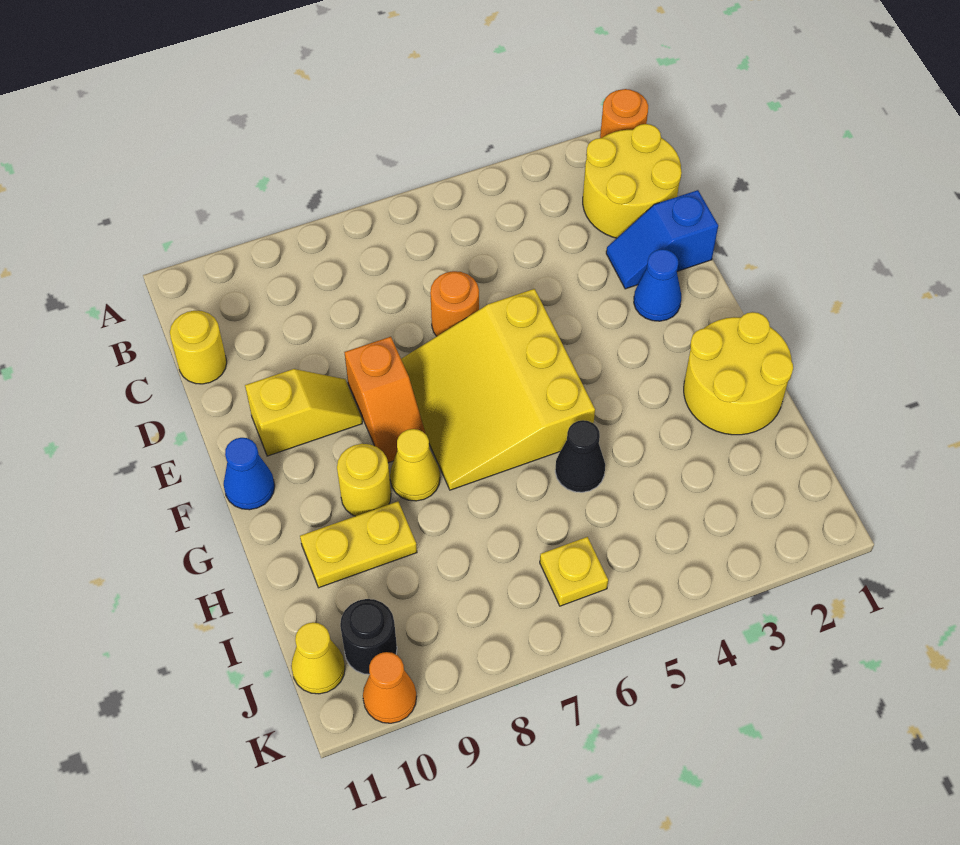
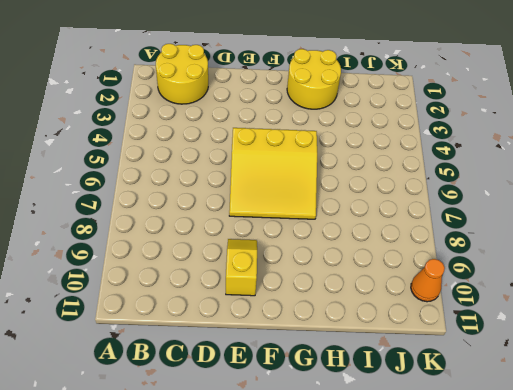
none -> orange 1x1 round brick [600,89,648,138]
none -> yellow 1x1 round brick [170,311,227,384]
none -> blue 1x2 slope [606,190,718,289]

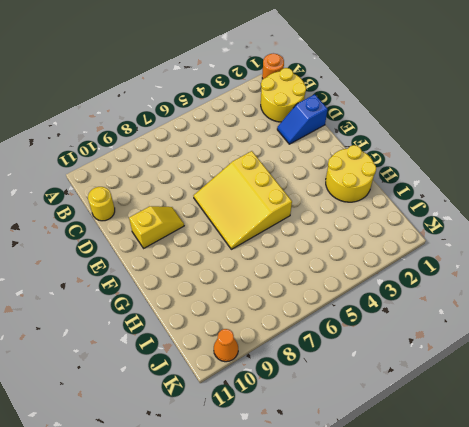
none -> orange 1x1 round brick [430,271,479,336]
none -> blue 1x1 cone [634,249,681,321]
none -> orange 1x2 slope [344,337,426,463]

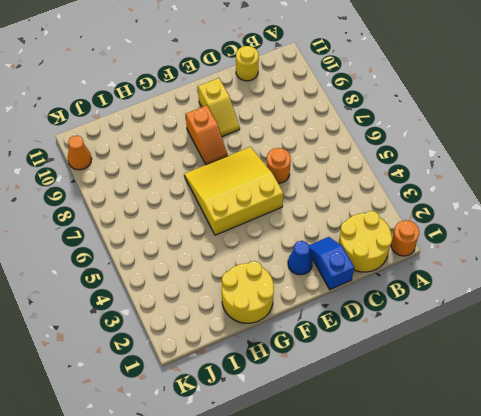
orange 1x2 slope [186,105,228,164] -> orange 1x2 slope turned to [344,337,426,463]
none -> blue 1x1 cone [224,438,275,510]
none -> yellow 1x1 cone [390,429,440,501]
none -> yellow 1x1 round brick [337,444,391,516]

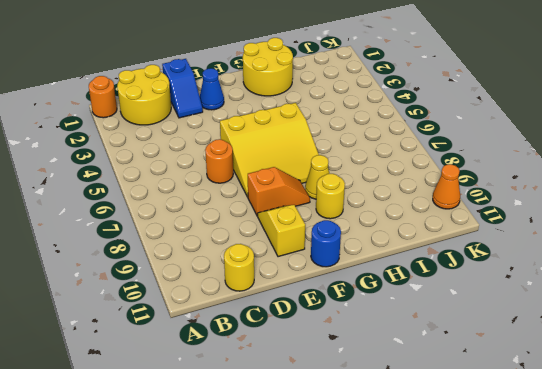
blue 1x1 round brick [311,220,341,267] -> blue 1x1 cone [224,438,275,510]
none -> black 1x1 cone [555,420,605,492]
none -> yellow 1x2 plate [300,501,417,588]
none -> yellow 1x1 plate [540,537,608,606]

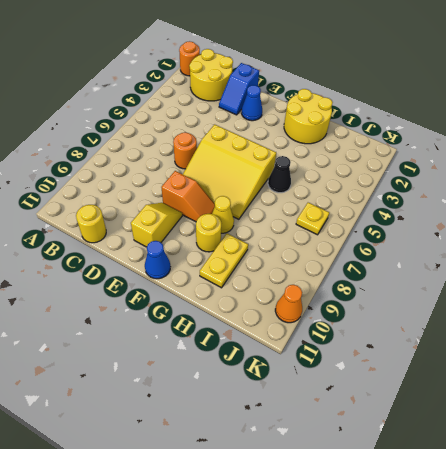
none -> black 1x1 round brick [340,599,397,674]
none -> yellow 1x1 cone [291,622,345,694]

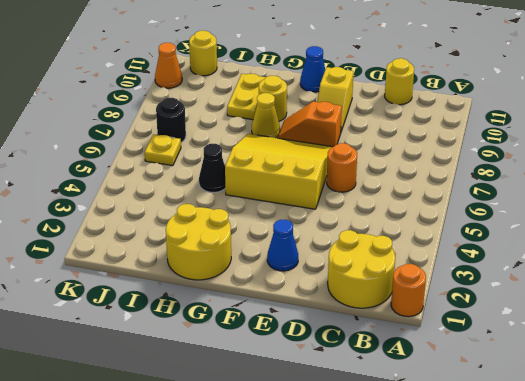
black 1x1 round brick [156,98,186,142] -> black 1x1 round brick moved to [340,599,397,674]
yellow 1x1 round brick [189,31,217,76] -> yellow 1x1 cone [291,622,345,694]
none -> blue 1x2 slope [606,190,718,289]

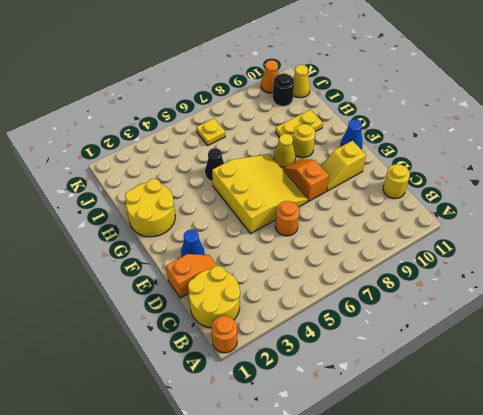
orange 1x2 slope [166,254,217,298] -> blue 1x2 slope [606,190,718,289]

